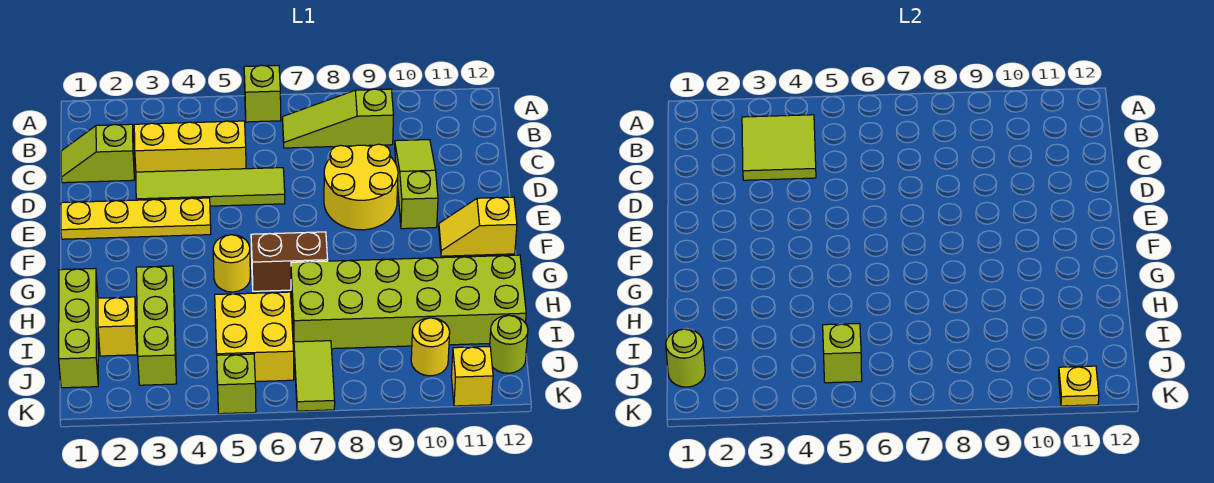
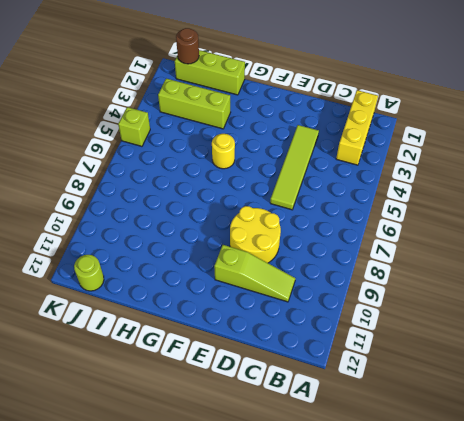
yellow 1x3 brick [336,90,378,165] -> yellow 1x3 brick moved to [134,121,246,172]
brown 1x1 round brick [176,28,199,64] -> lime 1x1 round brick [666,329,705,387]
none -> lime 1x1 brick [244,65,281,122]
none -> lime 1x3 slope [282,89,394,148]
none -> lime 1x2 slope [61,124,135,183]

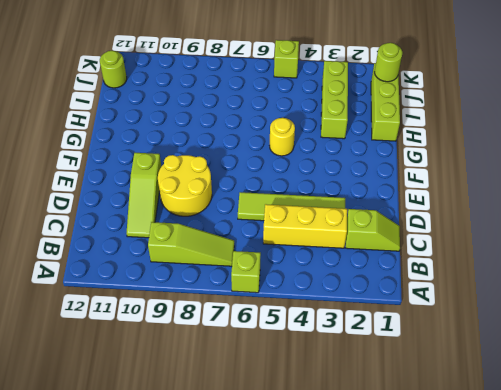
none -> yellow 1x4 plate [61,198,211,239]
none -> yellow 1x2 slope [439,197,517,256]
none -> brown 1x2 brick [251,232,328,291]

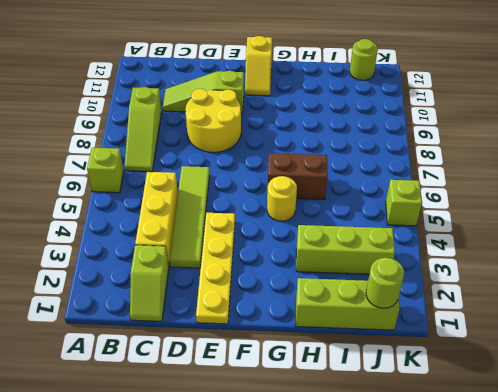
brown 1x2 brick [268,153,328,200] -> brown 1x2 brick turned to [251,232,328,291]
none -> lime 2x6 brick [291,255,526,349]
none -> yellow 1x1 brick [98,297,137,356]
none -> yellow 2x2 brick [215,292,294,382]

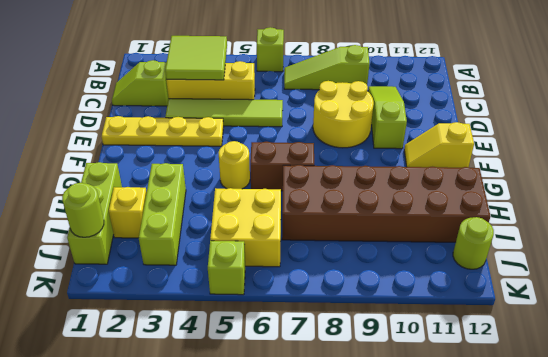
brown 2x6 brick [282,165,490,242] -> lime 2x6 brick [291,255,526,349]
none -> lime 1x2 tile [294,341,335,411]
none -> yellow 1x1 round brick [411,318,450,376]
none -> yellow 1x1 brick [451,346,493,406]

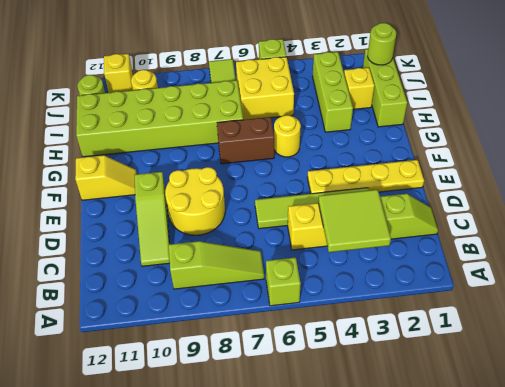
none -> lime 1x1 brick [823,323,862,383]
none -> yellow 1x1 plate [1058,366,1099,406]

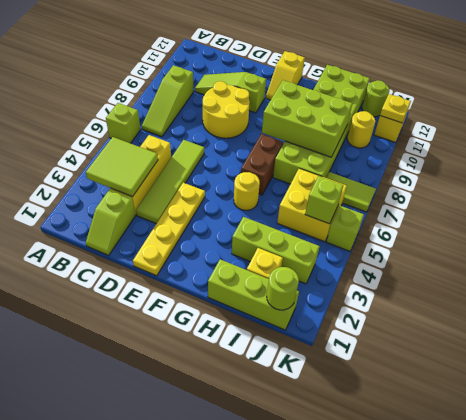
lime 2x3 brick [262,80,352,157] -> none

